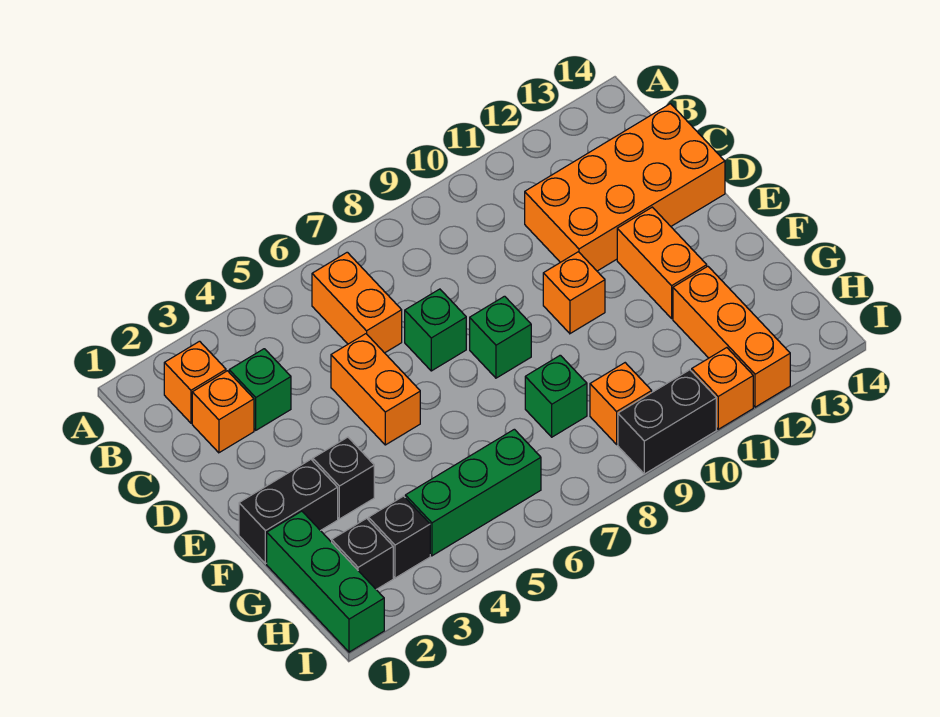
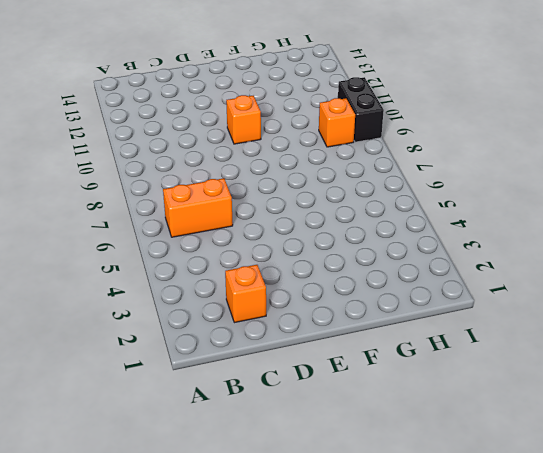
none -> orange 1x1 brick [164,341,226,423]
none -> green 1x1 brick [229,349,291,430]
none -> orange 2x4 brick [525,104,725,271]

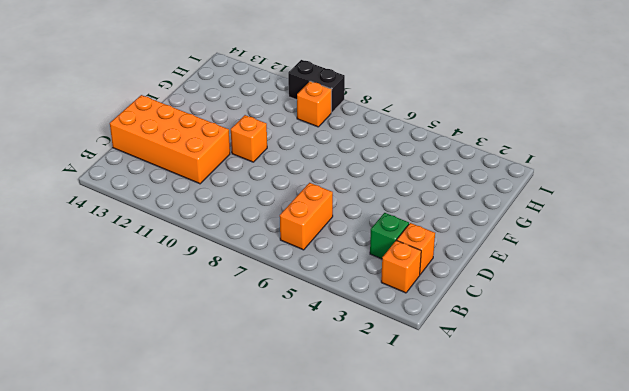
none -> orange 1x2 brick [331,334,420,445]
none -> green 1x1 brick [405,289,466,371]
none -> green 1x1 brick [470,296,531,378]

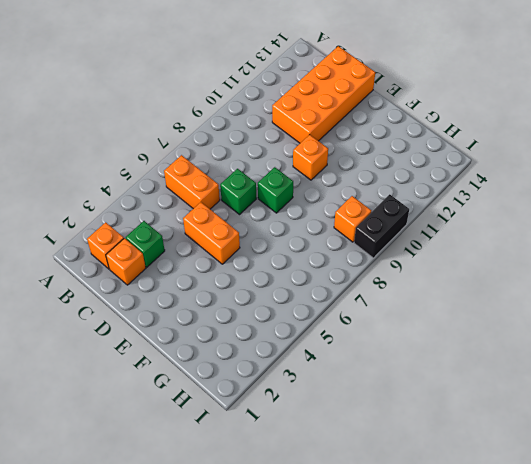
none -> orange 1x2 brick [617,207,707,318]
none -> black 1x2 brick [239,460,338,564]
none -> black 1x1 brick [313,437,374,519]

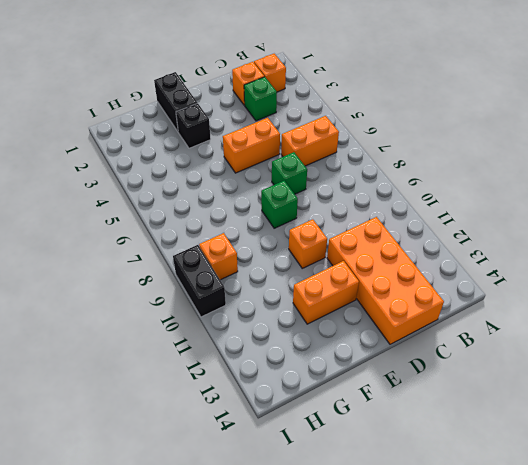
none -> green 1x3 brick [267,511,384,652]
none -> green 1x1 brick [525,355,587,437]
none -> orange 1x3 brick [673,266,790,407]

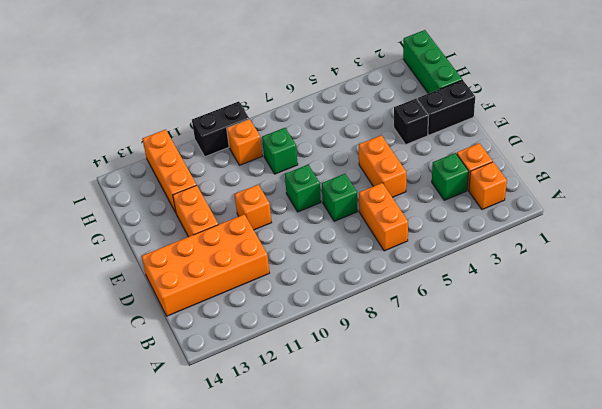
none -> black 1x1 brick [332,518,393,589]
none -> black 1x1 brick [369,496,430,578]
none -> green 1x3 brick [405,429,541,556]

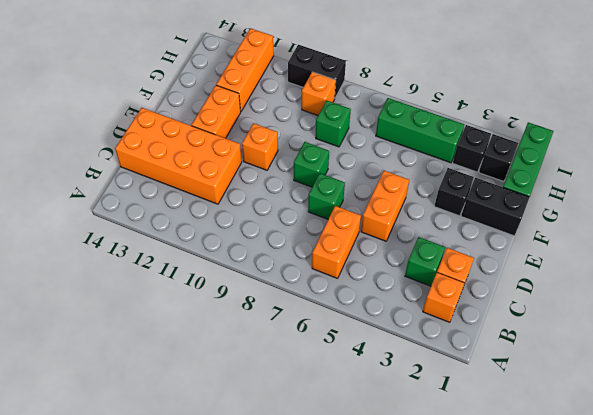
none -> orange 1x1 brick [692,348,753,429]

